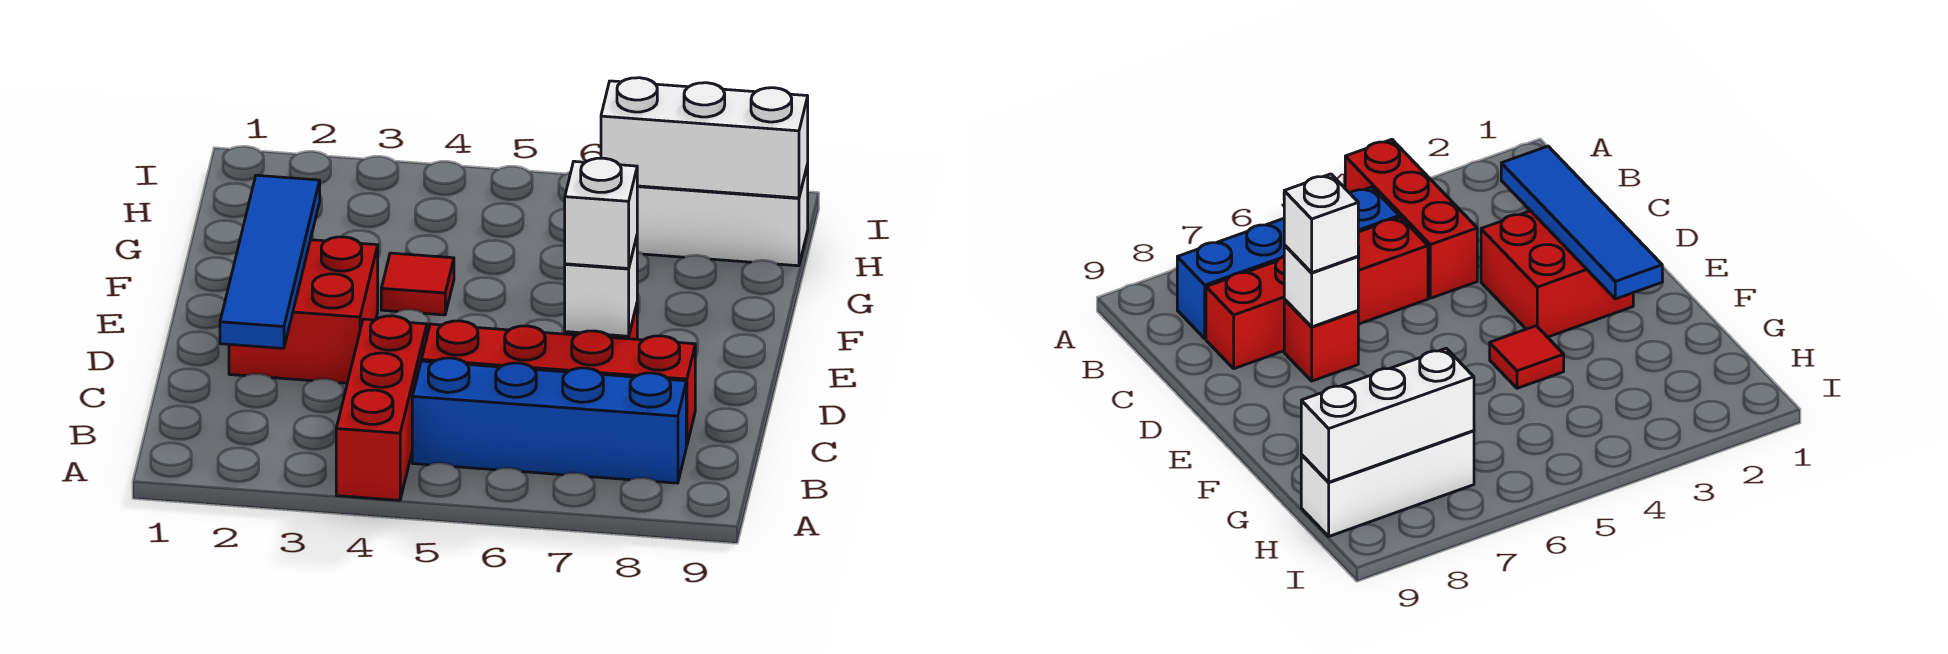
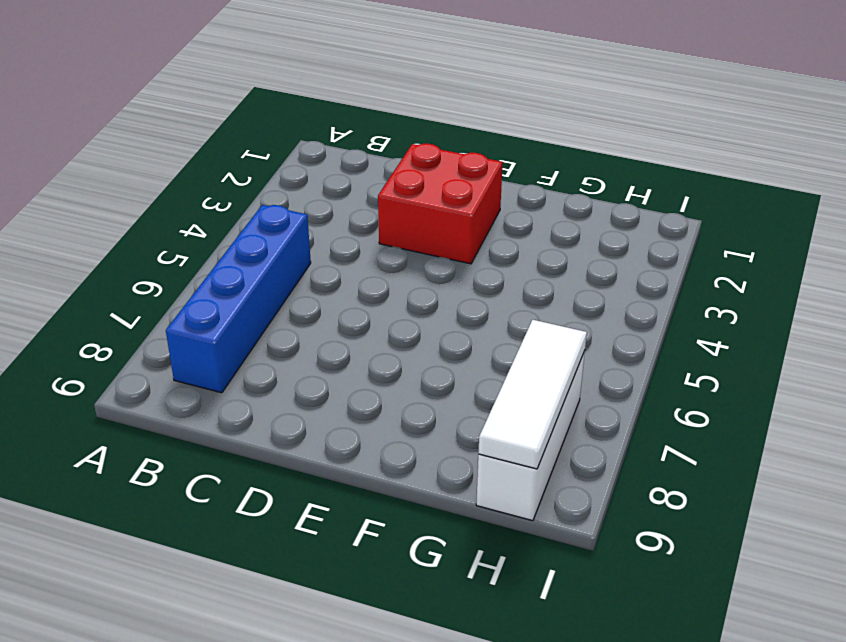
white 1x3 tile [478,320,587,469] -> white 1x3 brick [601,78,808,198]
none -> red 1x3 brick [336,316,427,500]
none -> red 1x4 brick [422,321,695,446]

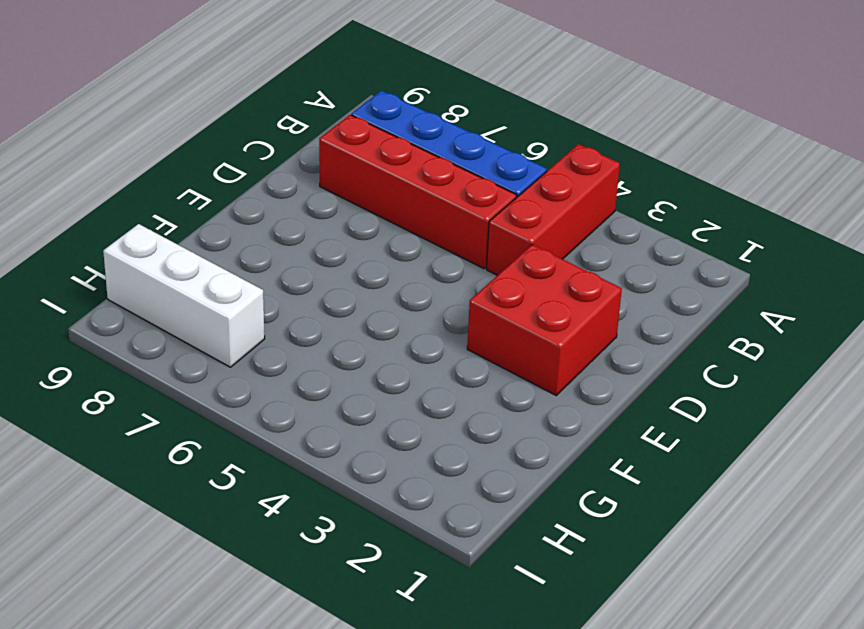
none -> red 1x1 brick [1284,299,1358,381]
none -> red 1x1 tile [381,253,454,315]

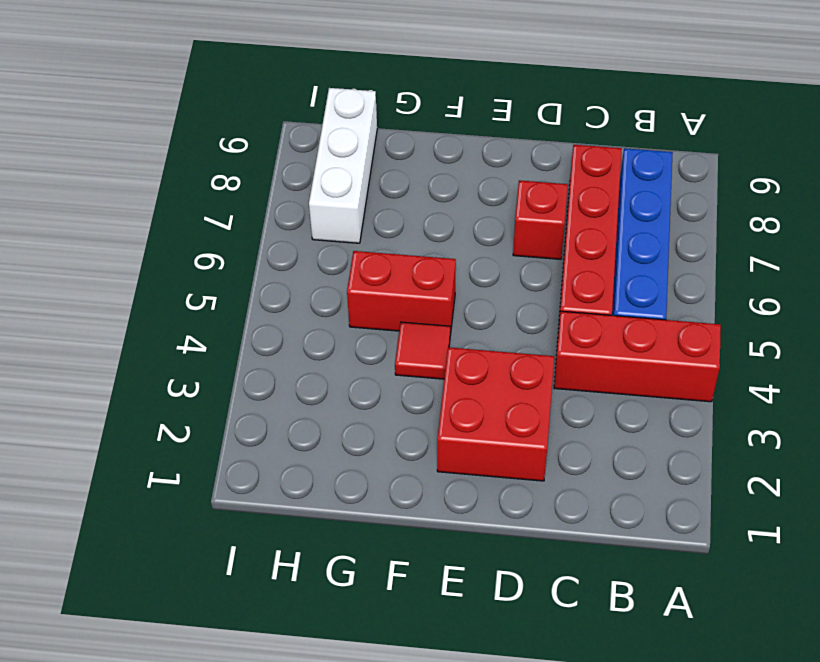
red 1x2 brick [347,251,456,335] -> none
none -> blue 1x4 tile [220,175,320,348]
none -> white 1x1 brick [565,237,637,336]

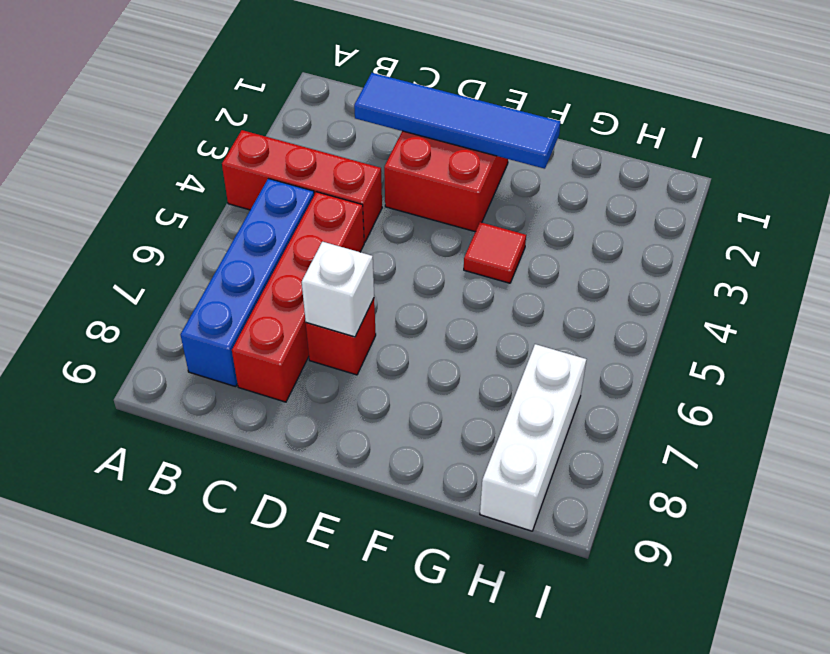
none -> white 1x3 brick [601,78,808,198]
none -> white 1x1 brick [565,158,637,268]

